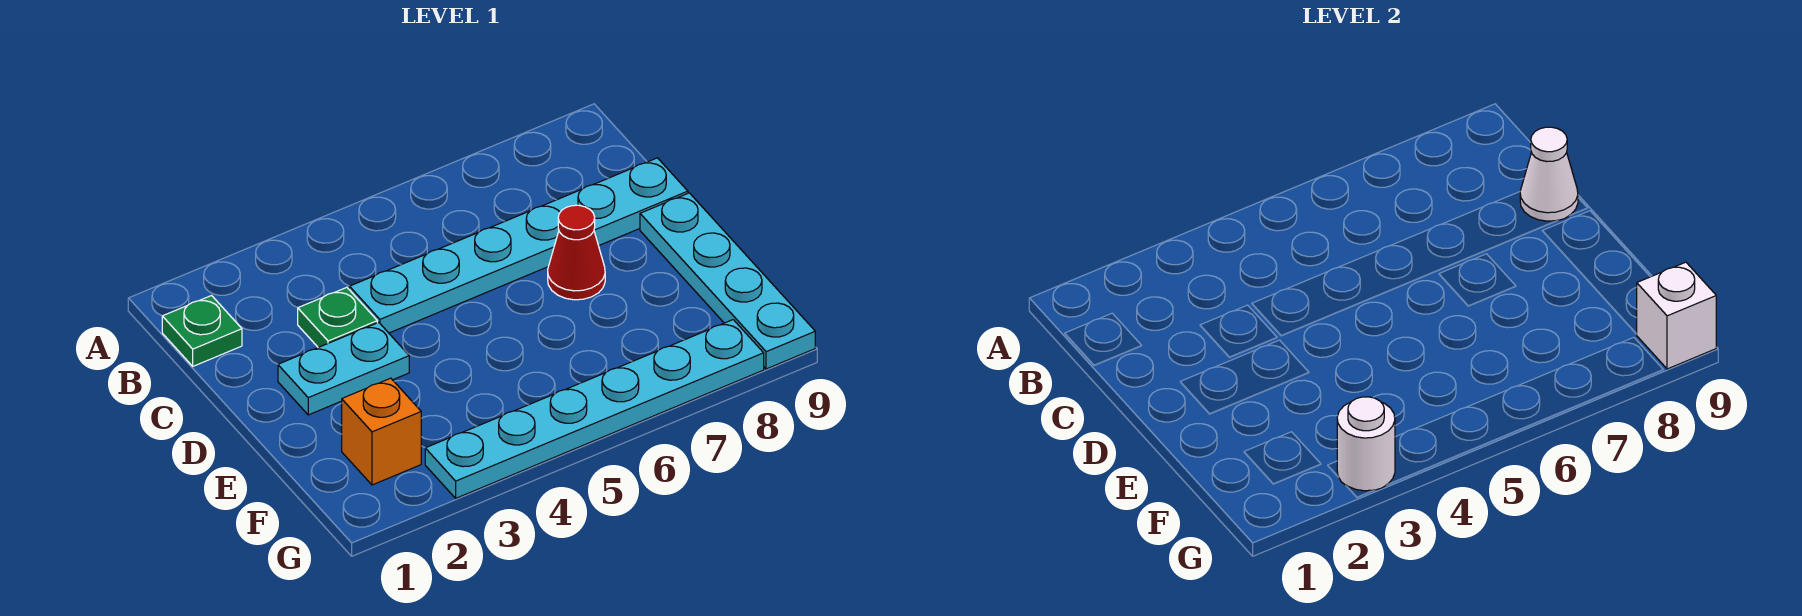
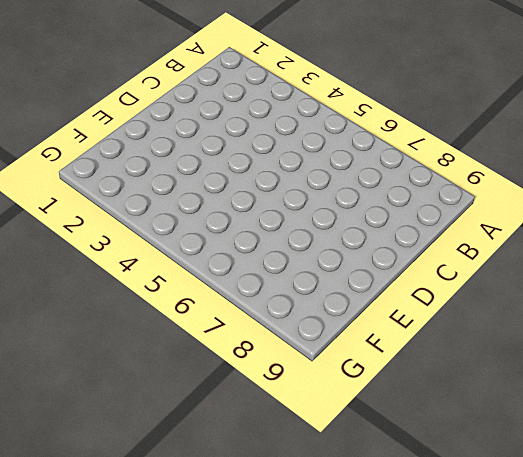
none -> green 1x1 plate [162,296,242,366]
none -> green 1x1 plate [298,287,377,347]

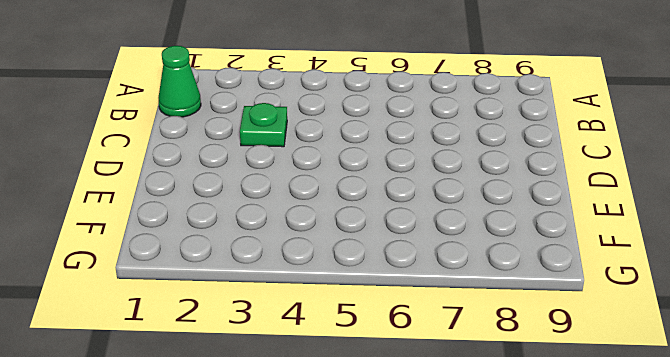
green 1x1 cone [158,46,201,117] -> green 1x1 plate [162,296,242,366]
none -> cyan 1x6 plate [349,158,688,333]
none -> cyan 1x2 plate [278,322,409,415]

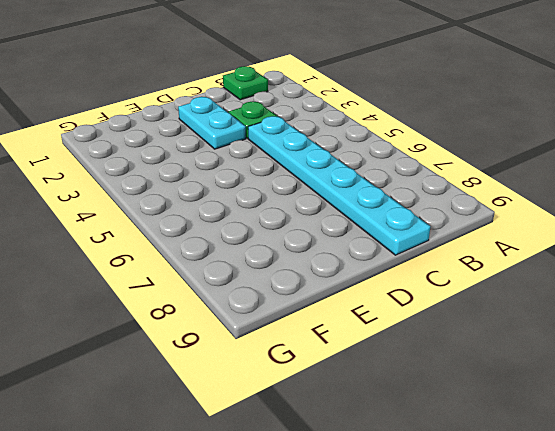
none -> red 1x1 cone [548,205,605,300]
none -> cyan 1x4 plate [640,193,815,369]

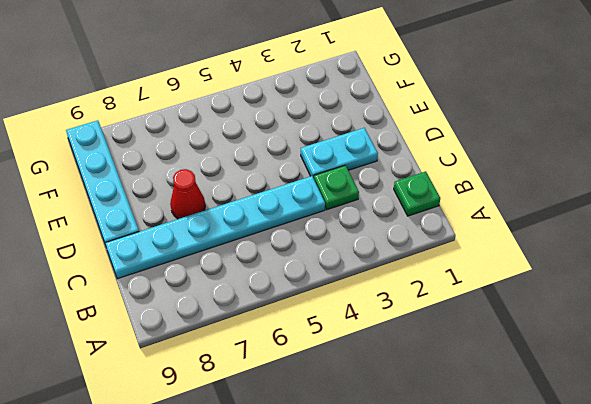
none -> orange 1x1 brick [342,378,421,485]
none -> cyan 1x6 plate [425,320,764,498]

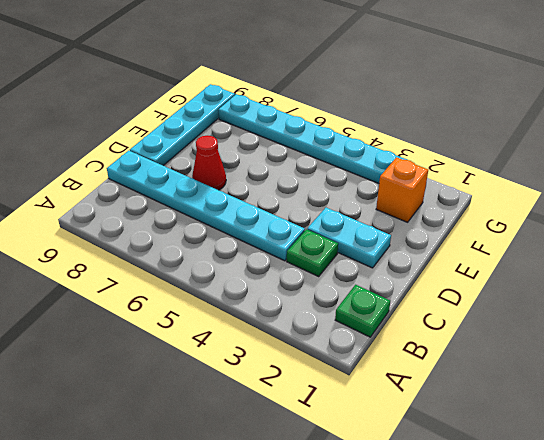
none -> white 1x1 cone [1520,127,1578,221]
none -> white 1x1 round brick [1337,397,1395,491]

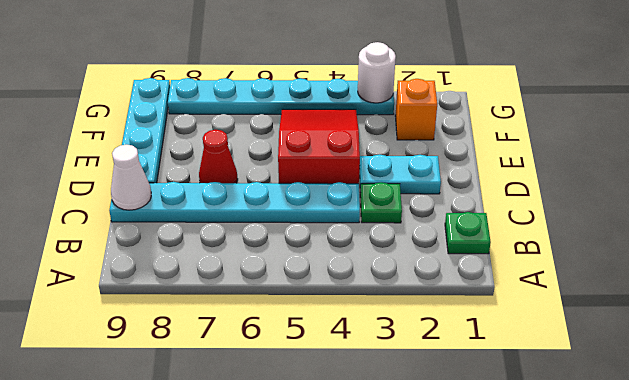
red 2x3 slope [278,109,360,184] -> none
none -> white 1x1 brick [1637,262,1716,369]

